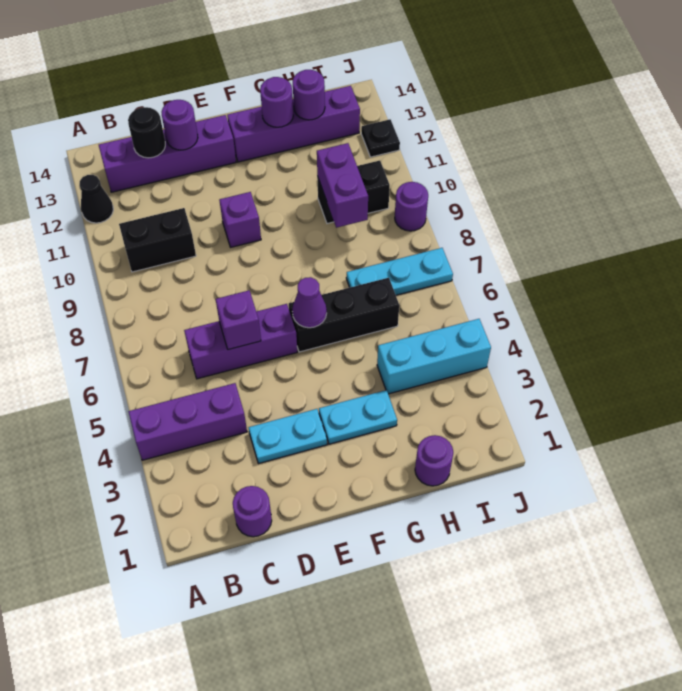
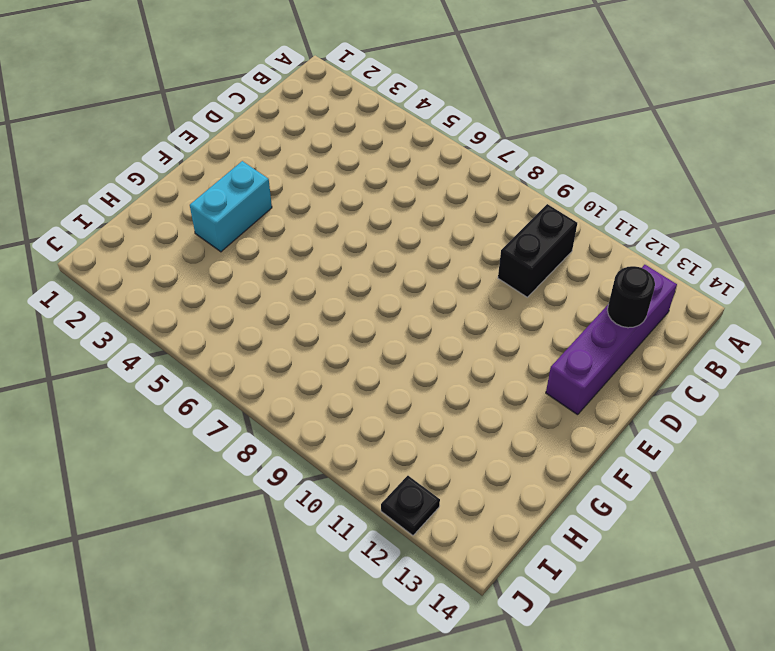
cyan 1x2 brick [190,161,272,252] -> cyan 1x2 plate [319,390,397,444]
none -> purple 1x3 brick [128,383,247,460]
none -> black 1x1 cone [80,175,113,223]
none -> purple 1x1 round brick [233,486,272,537]

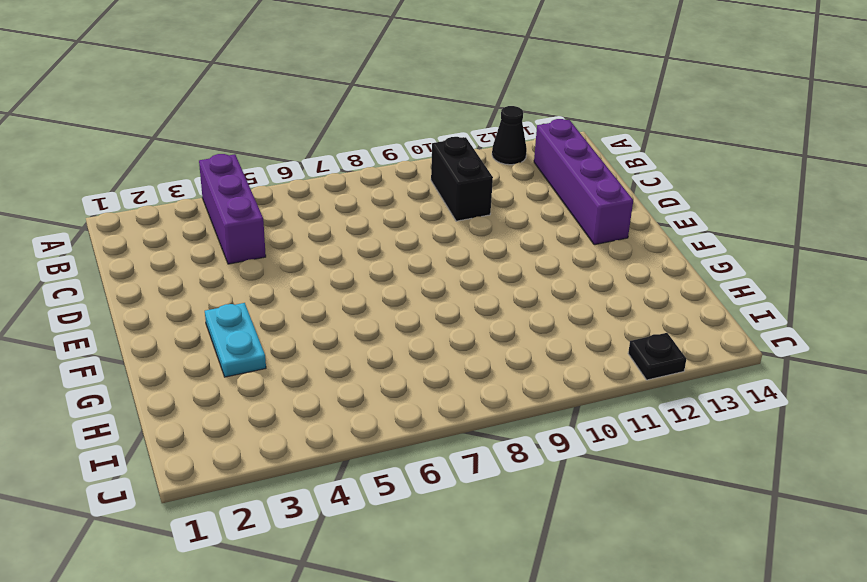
none -> purple 1x1 round brick [233,486,272,537]
none -> purple 1x3 brick [184,304,297,379]
none -> cyan 1x2 plate [249,409,327,464]

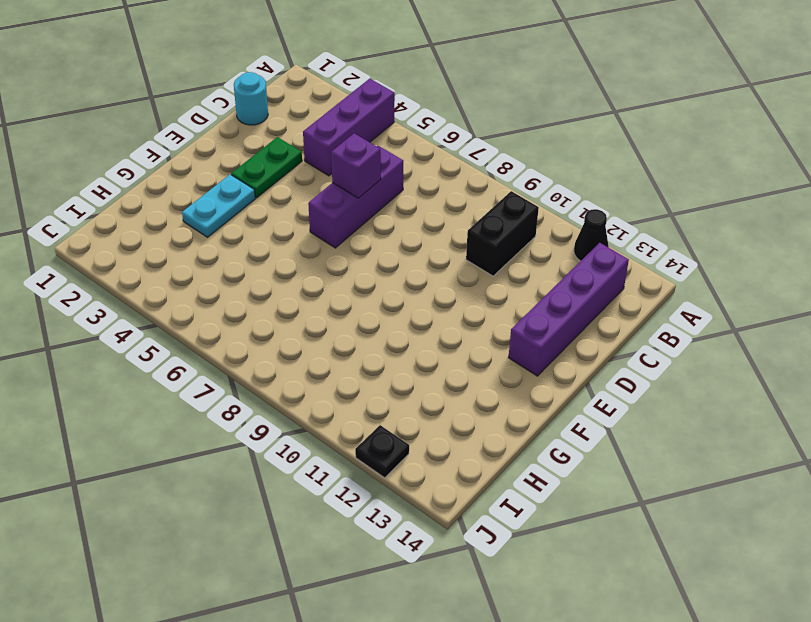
cyan 1x1 round brick [234,72,268,125] -> purple 1x1 round brick [233,486,272,537]
green 1x2 plate [231,137,302,198] -> cyan 1x2 plate [249,409,327,464]
none -> purple 1x1 brick [219,192,261,247]
none -> black 1x3 brick [289,278,399,352]
none -> purple 1x4 brick [227,86,360,162]

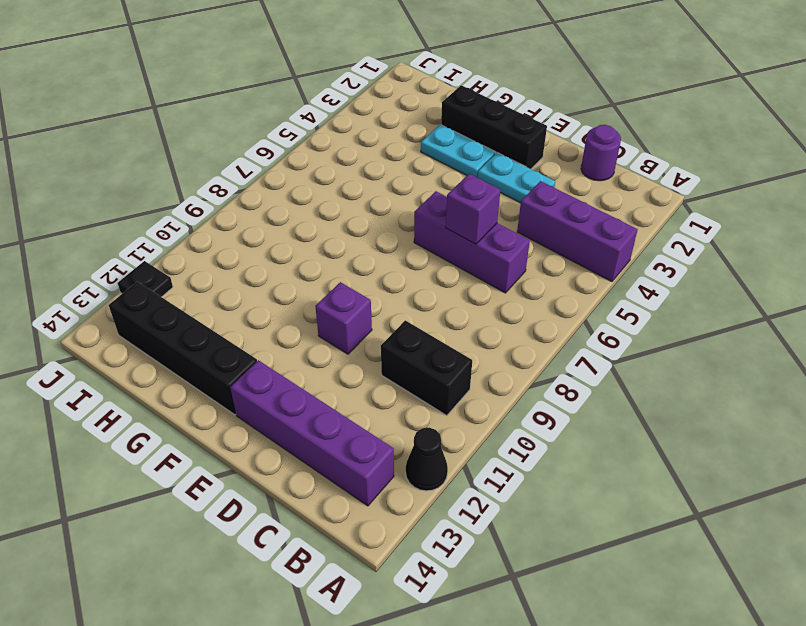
black 1x3 brick [441,85,547,169] -> black 1x3 brick moved to [289,278,399,352]
black 1x4 brick [109,281,257,415] -> purple 1x4 brick [227,86,360,162]
none -> purple 1x1 round brick [415,435,453,486]
none -> cyan 1x3 brick [377,319,491,394]
none -> cyan 1x3 plate [346,248,453,295]

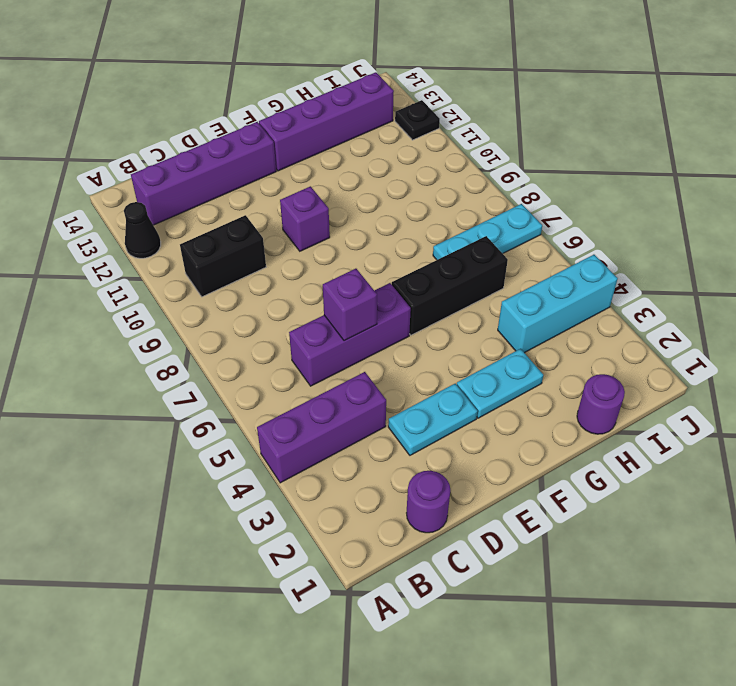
none -> black 1x2 brick [317,160,390,224]
none -> purple 1x1 round brick [395,182,428,231]
none -> black 1x1 round brick [128,107,165,158]

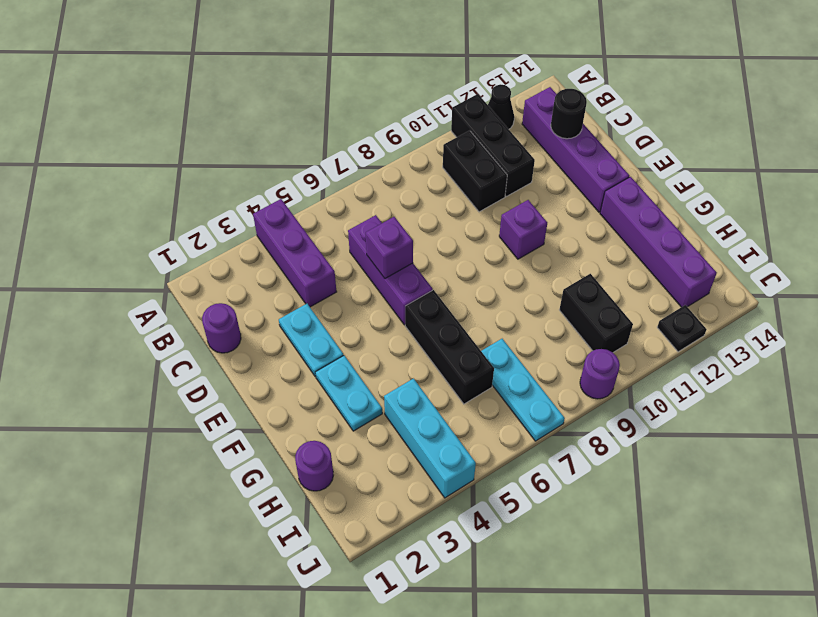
black 1x3 brick [451,94,535,196] -> none
none -> purple 1x1 round brick [162,100,198,150]
none -> purple 1x1 cone [292,277,327,328]
none -> purple 1x1 round brick [260,77,293,127]

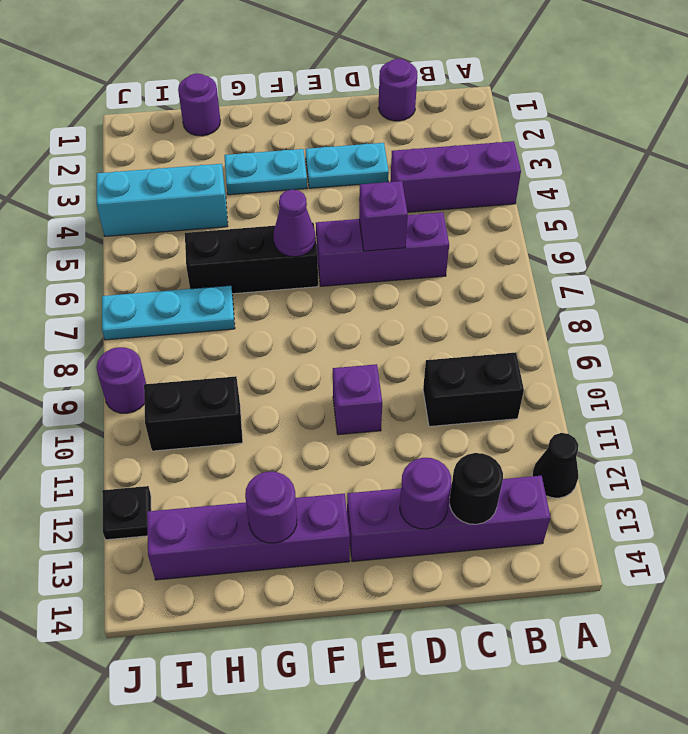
none -> purple 1x2 brick [317,143,368,228]
none -> purple 1x1 round brick [293,70,325,120]

